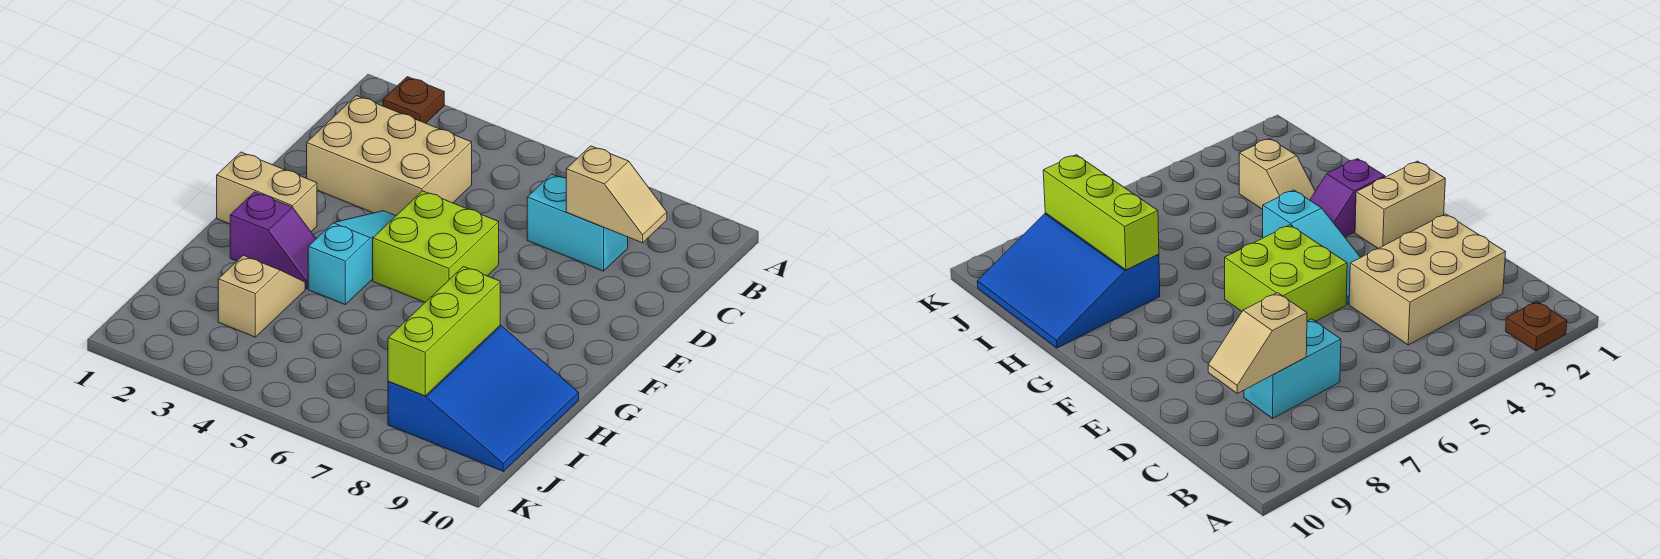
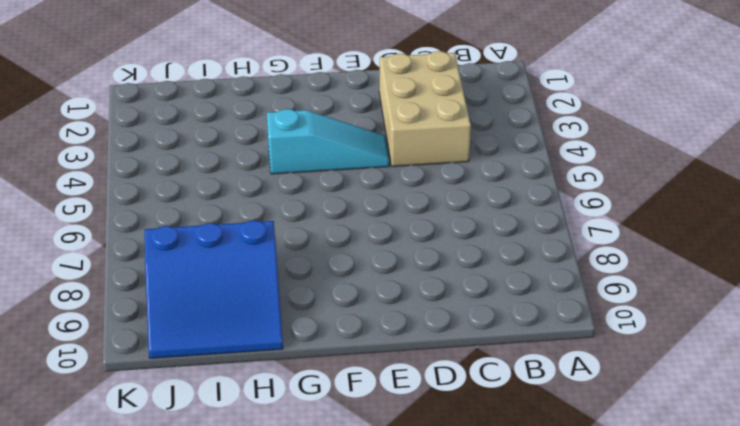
none -> brown 1x1 plate [383,77,444,123]
none -> cyan 1x2 brick [527,174,628,271]

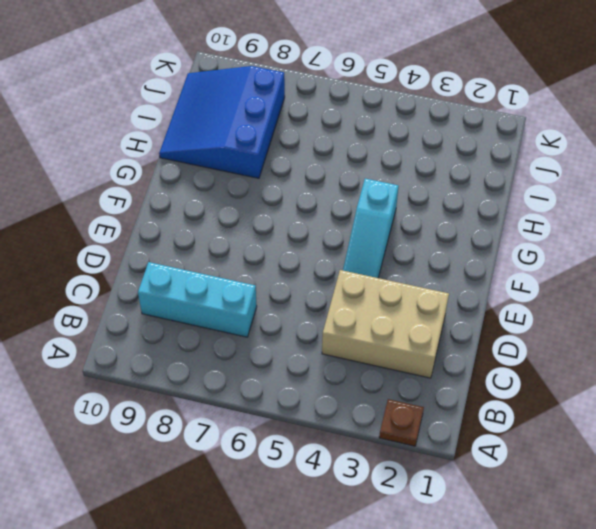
cyan 1x3 brick [138,262,257,337] -> cyan 1x2 brick [527,174,628,271]
none -> lime 2x2 brick [373,191,499,302]
none -> tan 1x2 brick [217,152,317,232]

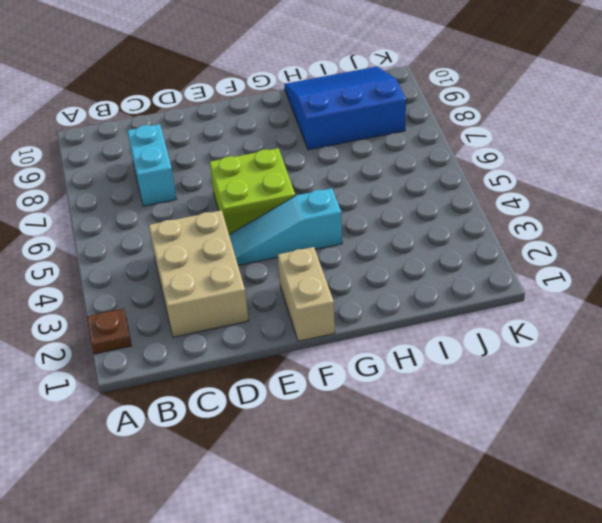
none -> purple 1x2 slope [230,192,316,289]
none -> tan 1x2 slope [218,255,305,337]

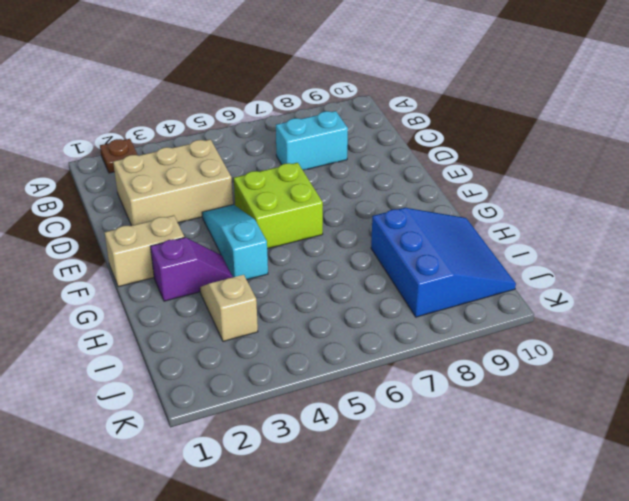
none -> tan 1x2 slope [566,146,667,243]
none -> lime 1x3 brick [388,267,500,396]

